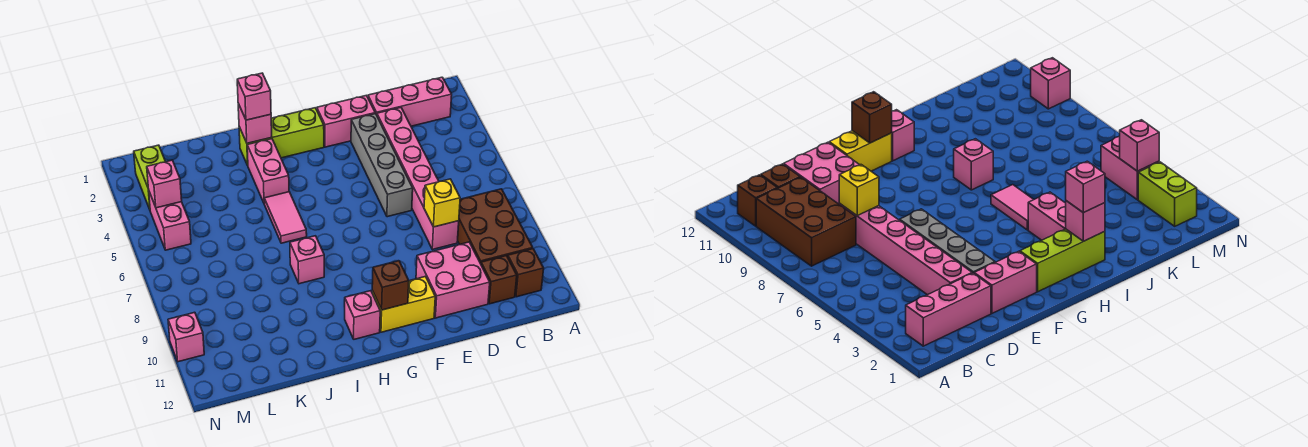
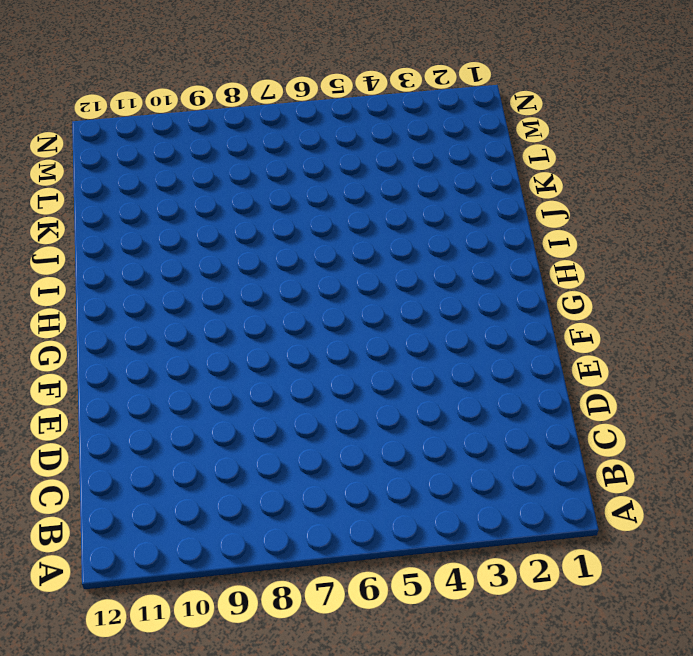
none -> pink 1x3 brick [368,77,452,126]
none -> brown 2x3 brick [458,189,533,264]
none -> brown 1x1 brick [508,249,544,297]

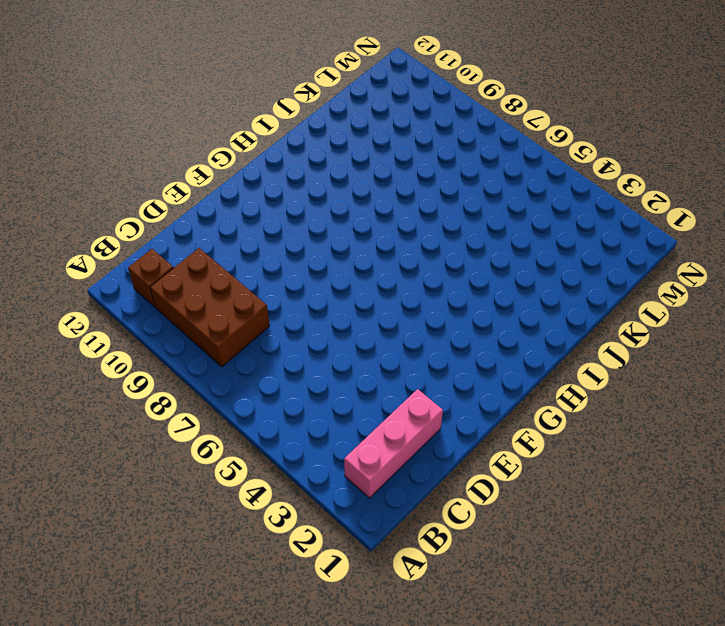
none -> brown 1x1 brick [481,256,517,304]
none -> pink 1x6 brick [377,108,459,250]
none -> pink 2x2 brick [416,242,490,318]

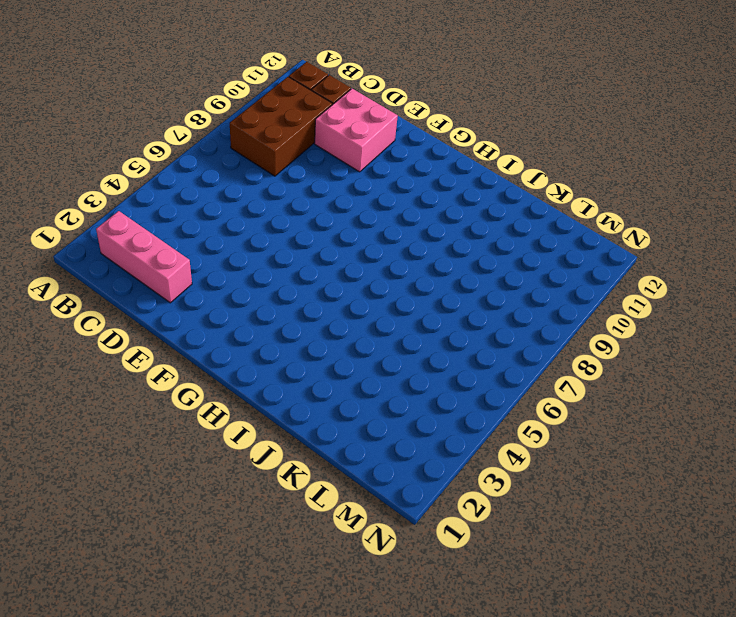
none -> pink 1x6 brick [377,108,459,250]
none -> pink 1x2 brick [317,95,375,147]
none -> grey 1x4 brick [351,114,413,217]

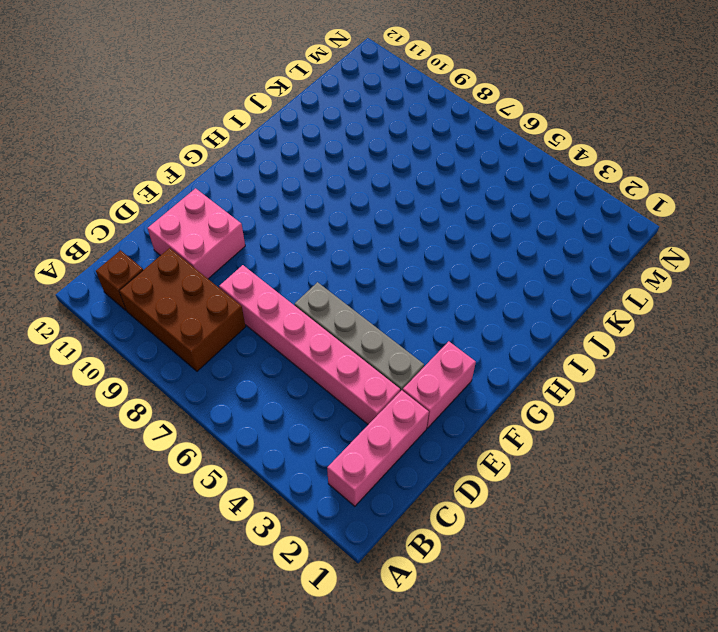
none -> brown 1x1 brick [481,256,517,304]
none -> yellow 1x2 brick [372,277,435,332]
none -> lime 1x3 brick [239,108,324,165]

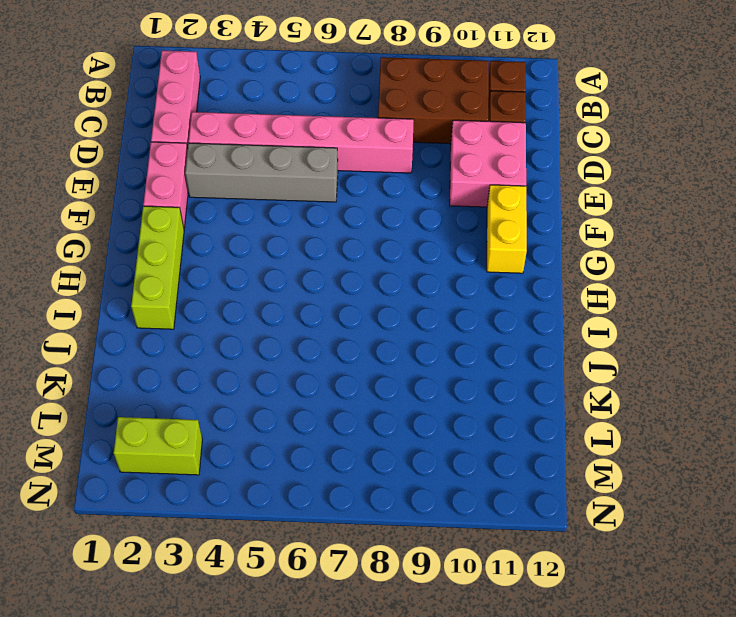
none -> pink 1x1 brick [345,291,380,339]
none -> pink 1x2 brick [247,139,289,204]
none -> pink 1x2 tile [264,192,307,243]

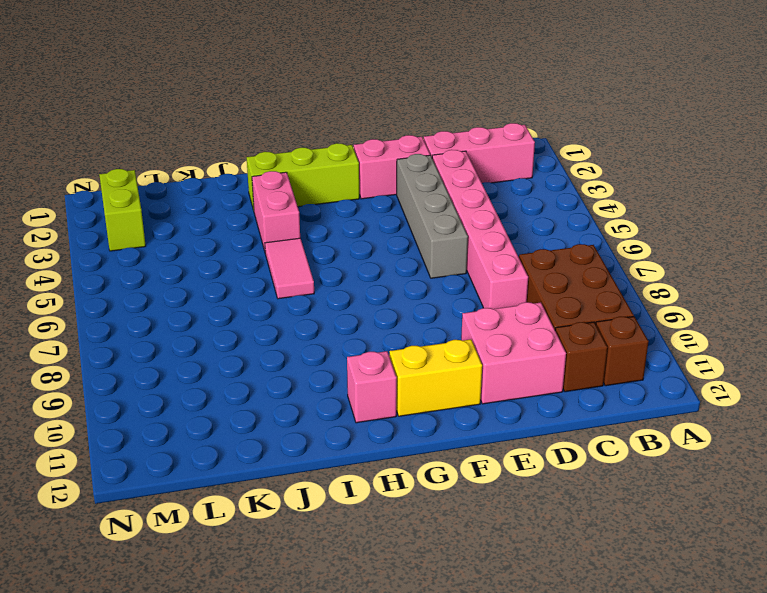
none -> pink 1x1 brick [290,236,324,284]
none -> pink 1x2 brick [149,192,191,250]
none -> pink 1x1 brick [168,312,204,362]

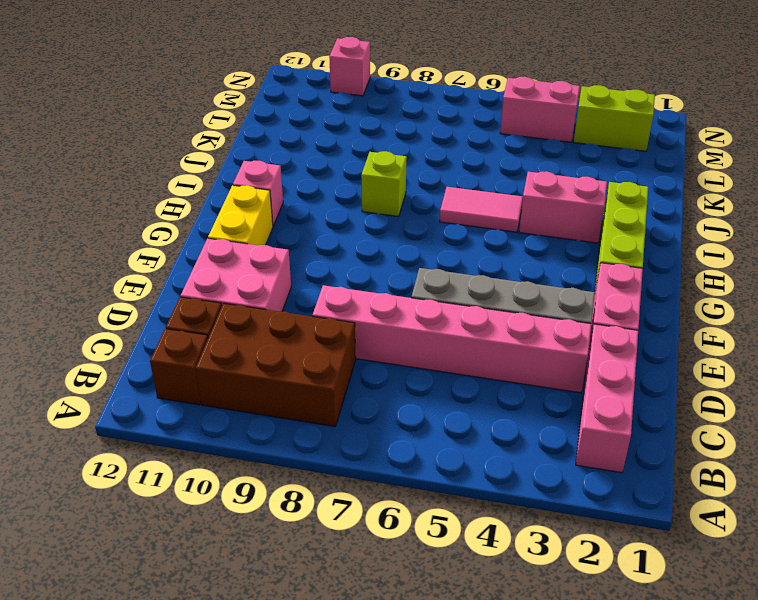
lime 1x1 brick [361,151,407,216] -> pink 1x1 brick [290,236,324,284]
none -> yellow 1x1 brick [424,179,460,227]
none -> brown 1x1 brick [372,261,409,310]
none -> pink 1x1 brick [238,104,272,143]

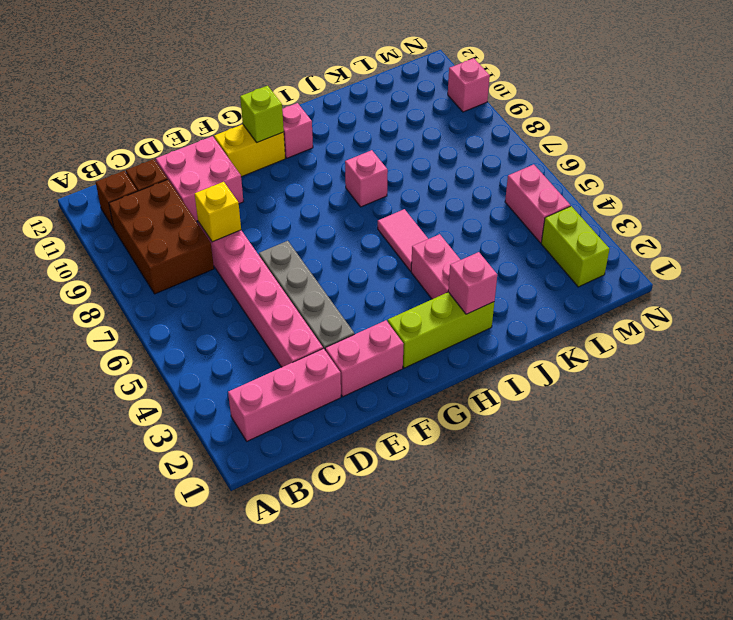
lime 1x1 brick [240,86,284,143] -> brown 1x1 brick [372,261,409,310]
none -> pink 1x1 brick [147,160,182,208]
none -> pink 1x1 brick [237,73,271,120]

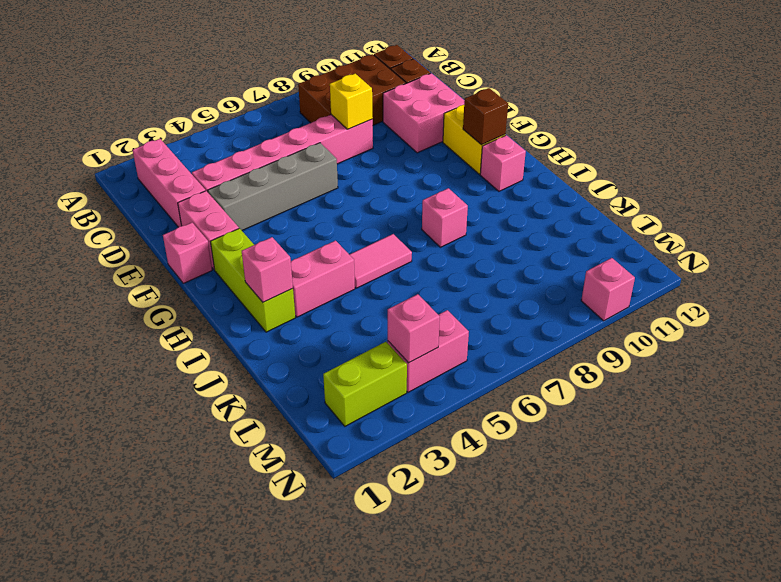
pink 1x1 brick [163,223,212,283] -> pink 1x1 brick moved to [237,73,271,120]

